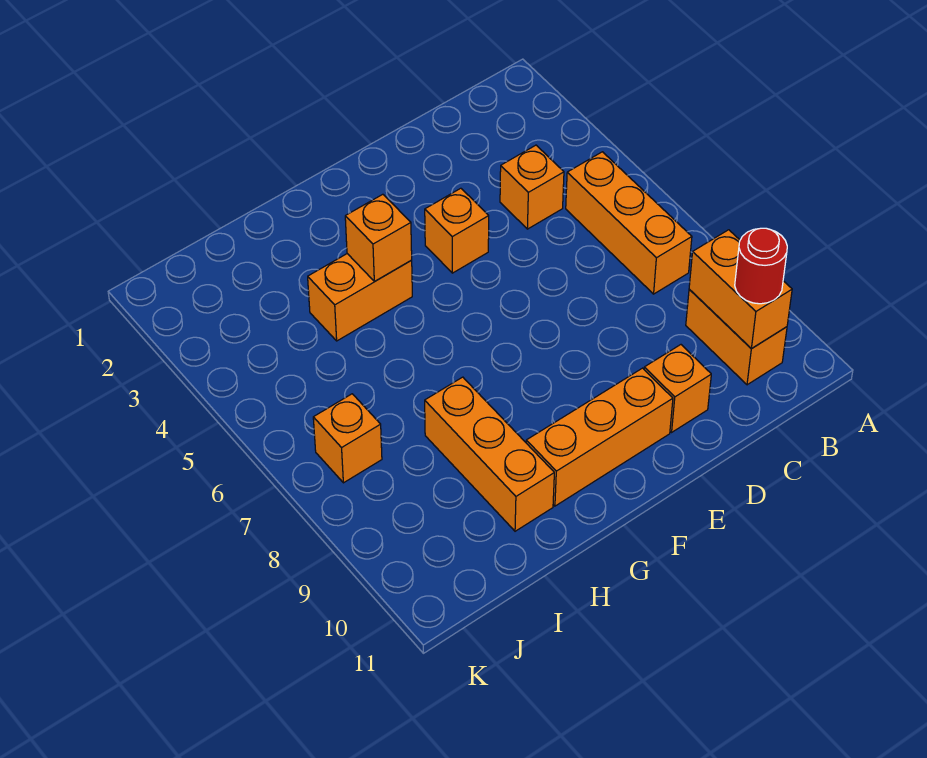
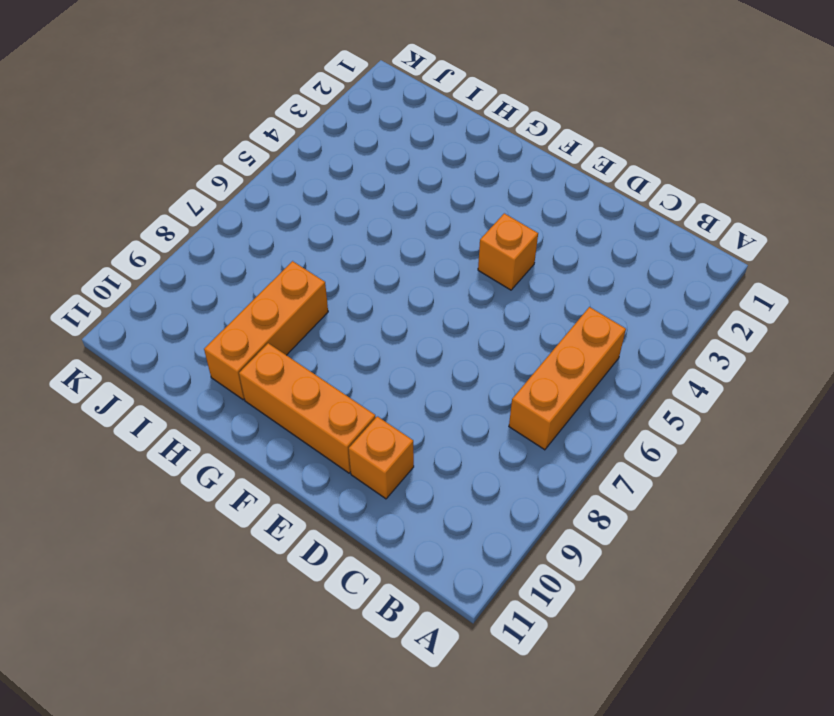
none -> orange 1x2 brick [686,290,787,385]
none -> orange 1x1 brick [500,145,564,229]
none -> orange 1x2 brick [308,254,412,341]

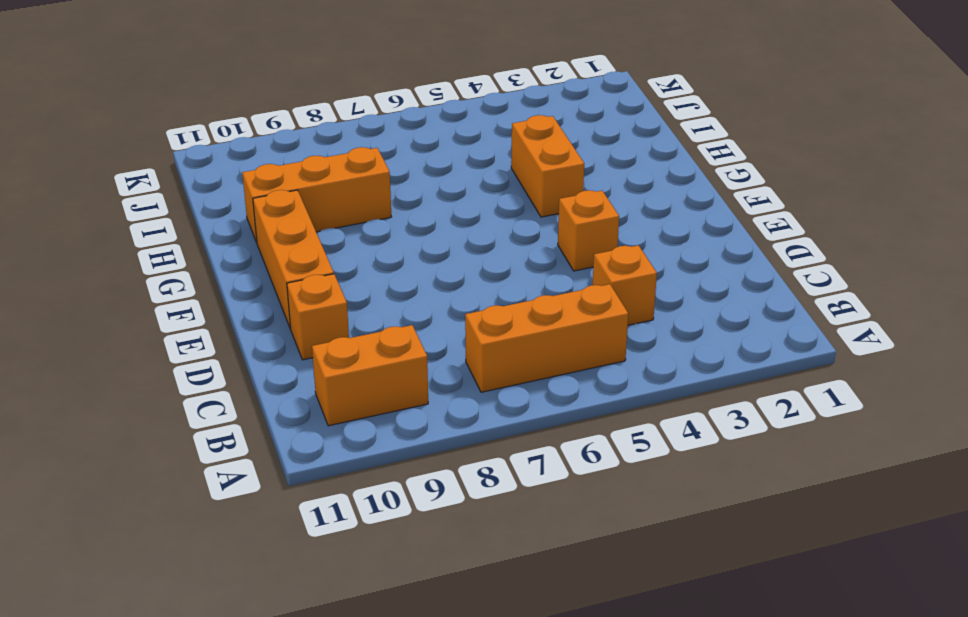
none -> orange 1x1 brick [313,394,382,483]
none -> orange 1x2 brick [689,230,792,348]
none -> orange 1x1 brick [345,194,412,281]

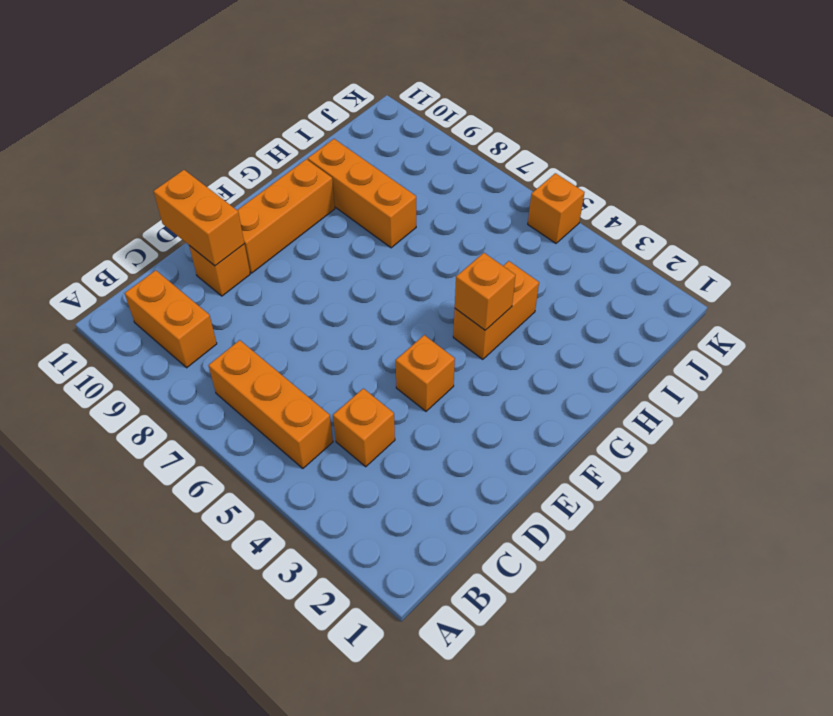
orange 1x2 brick [154,170,244,266] -> orange 1x2 brick moved to [689,230,792,348]
orange 1x1 brick [528,173,585,243] -> orange 1x1 brick moved to [313,394,382,483]
none -> red 1x1 round brick [735,228,787,304]

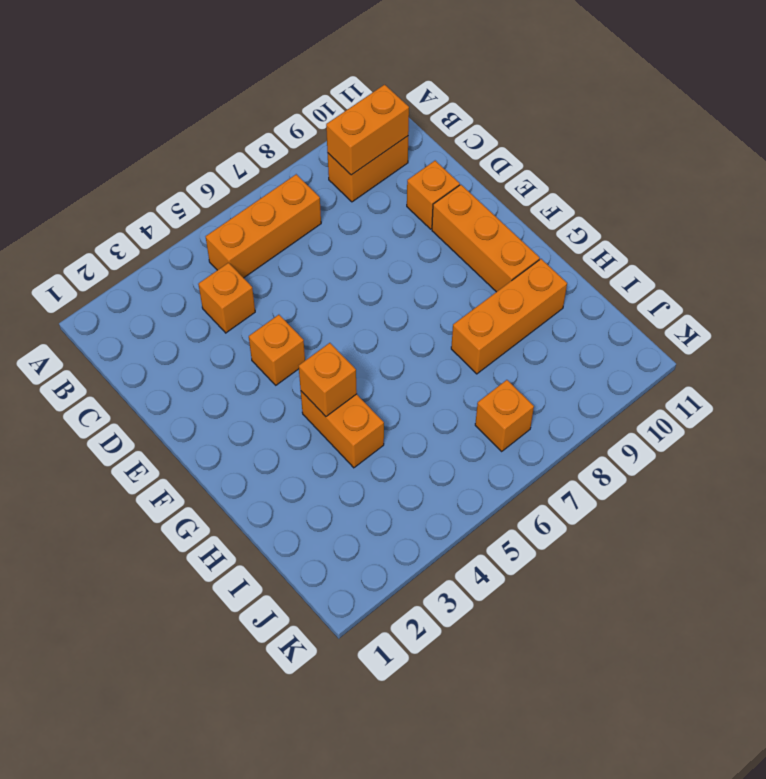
none -> red 1x1 round brick [735,228,787,304]

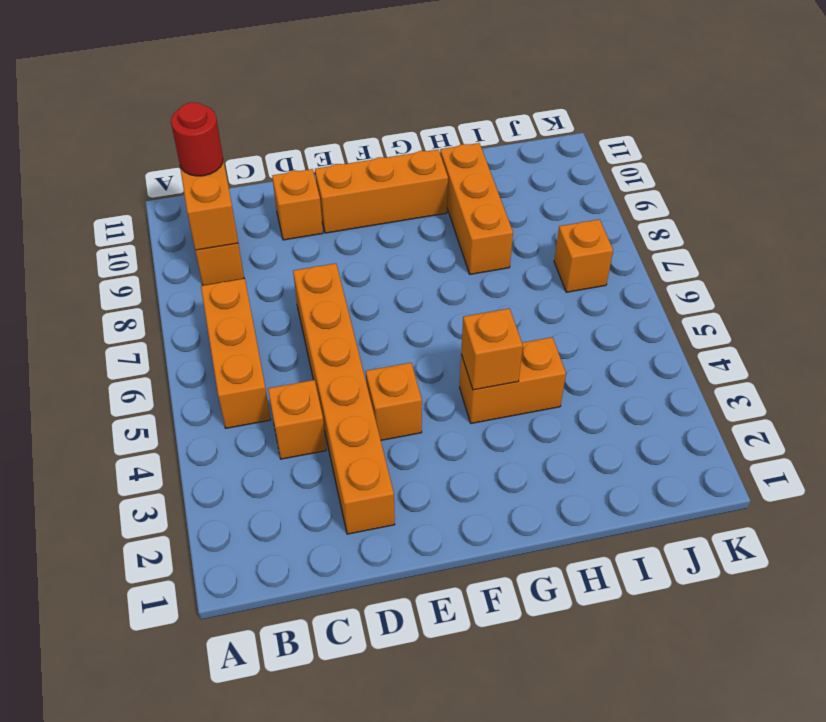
orange 1x6 brick [293,263,395,534] -> none

